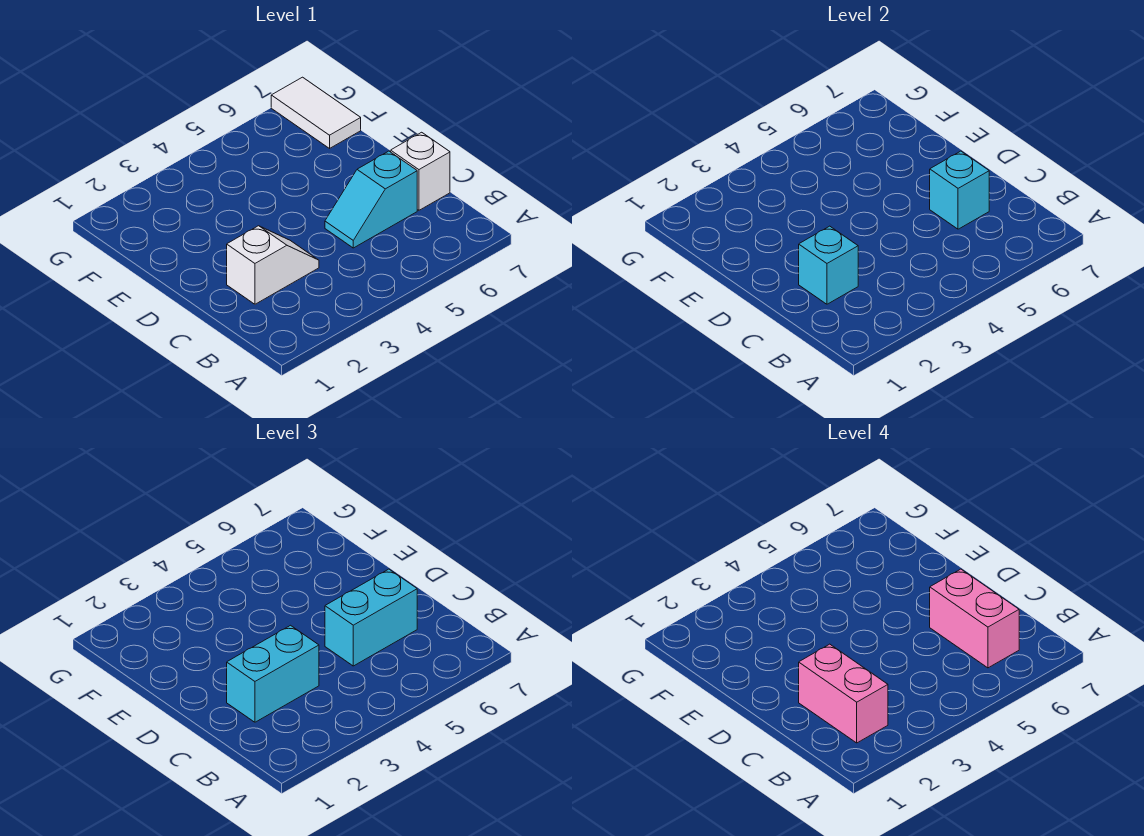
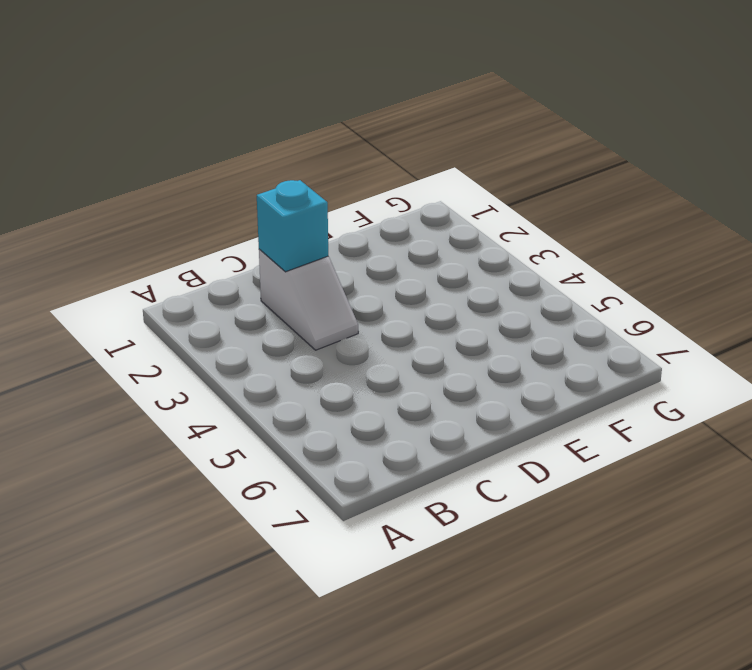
none -> cyan 1x2 slope [325,151,417,248]
none -> white 1x1 brick [391,132,450,210]

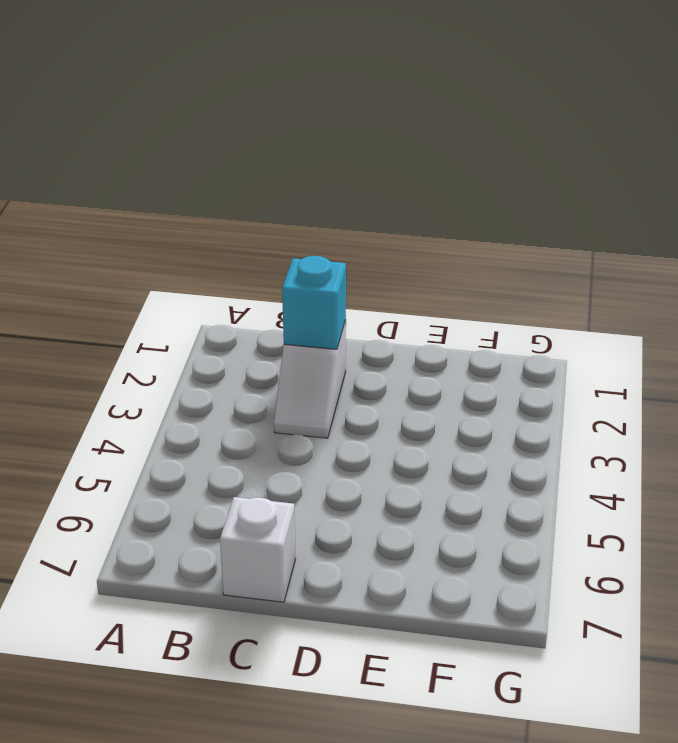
none -> cyan 1x2 slope [325,151,417,248]
none -> white 1x2 tile [271,77,361,148]

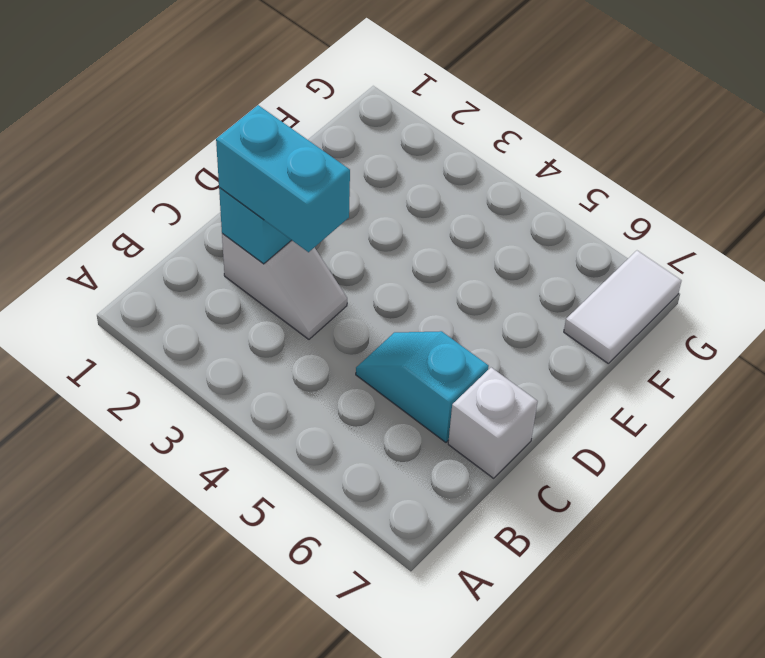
none -> cyan 1x1 brick [930,151,989,229]
none -> cyan 1x2 brick [325,569,417,666]

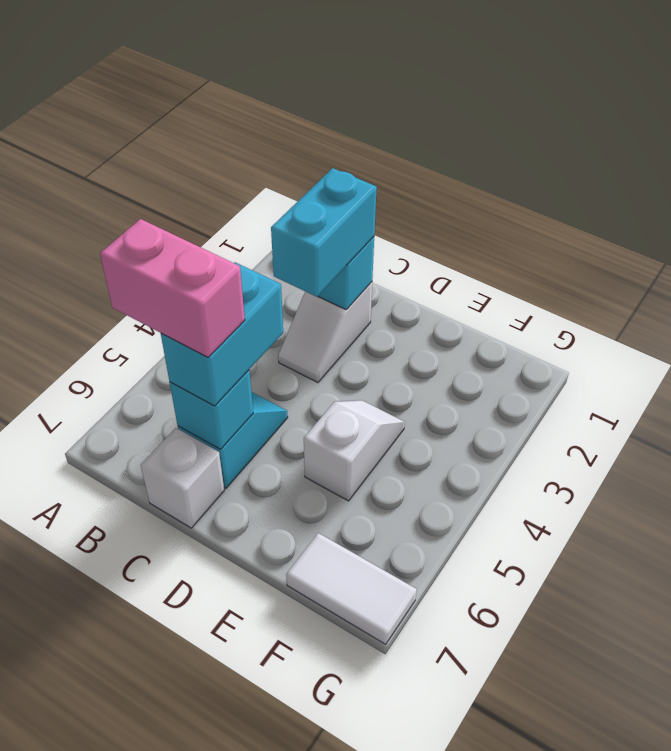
white 1x2 slope [304,400,405,501] -> none
none -> pink 1x2 brick [799,644,888,743]

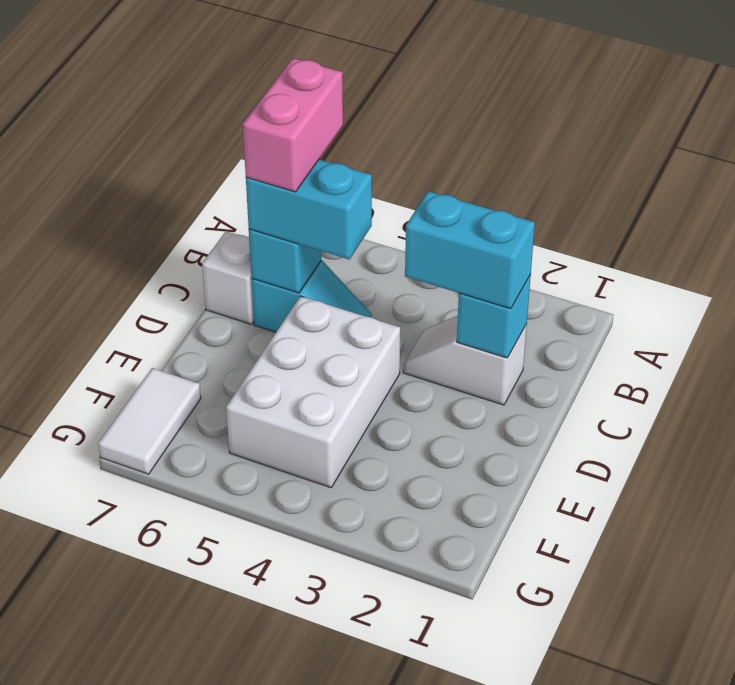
white 2x3 brick [226,296,400,488] -> none
none -> pink 1x2 brick [799,644,888,743]

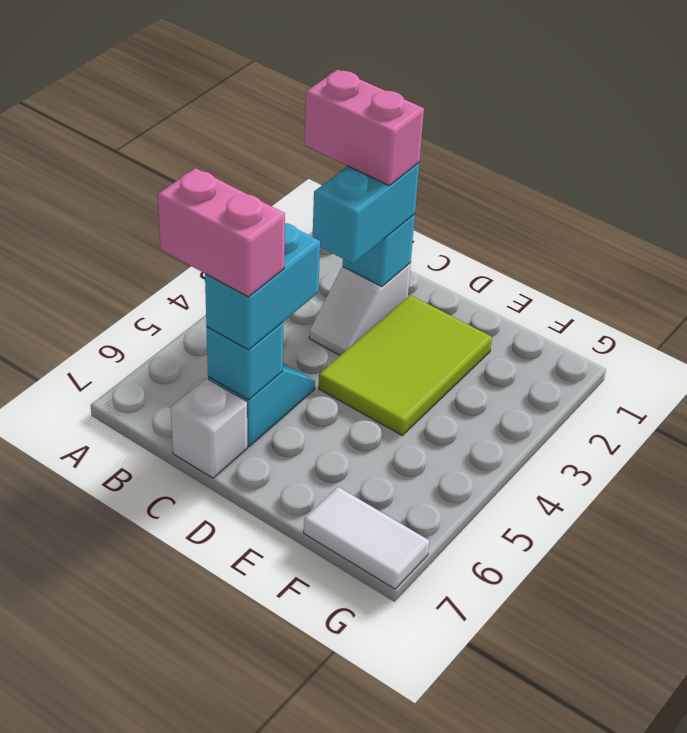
lime 2x3 tile [319,295,492,435] -> none

